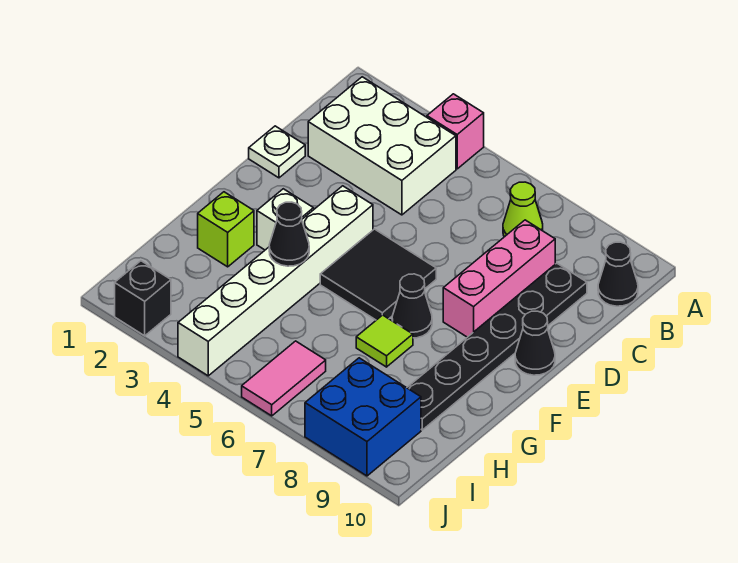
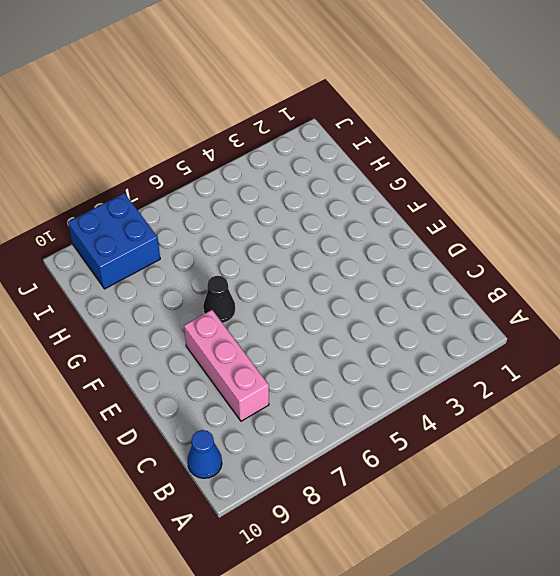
blue 1x1 cone [187,430,222,478] -> black 1x1 cone [598,242,638,306]
none -> pink 1x1 brick [427,94,484,169]
none -> white 2x3 brick [308,77,456,215]
none -> lime 1x1 cone [503,182,543,237]

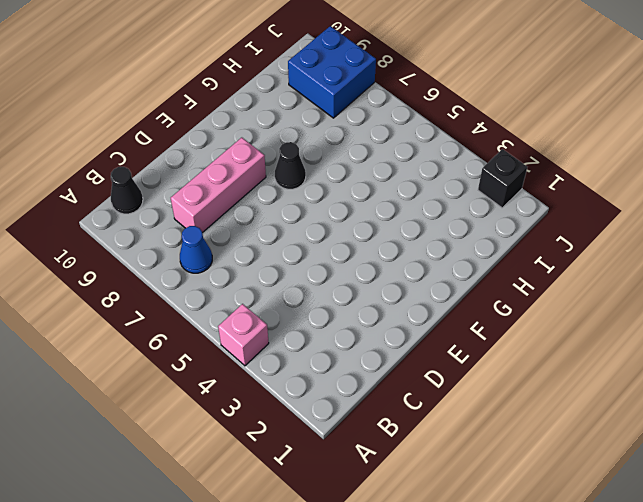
blue 1x1 cone [180,226,212,273] -> lime 1x1 cone [503,182,543,237]
none -> white 2x3 brick [308,77,456,215]
none -> black 1x6 plate [407,263,587,430]
none -> white 1x1 plate [249,126,305,178]

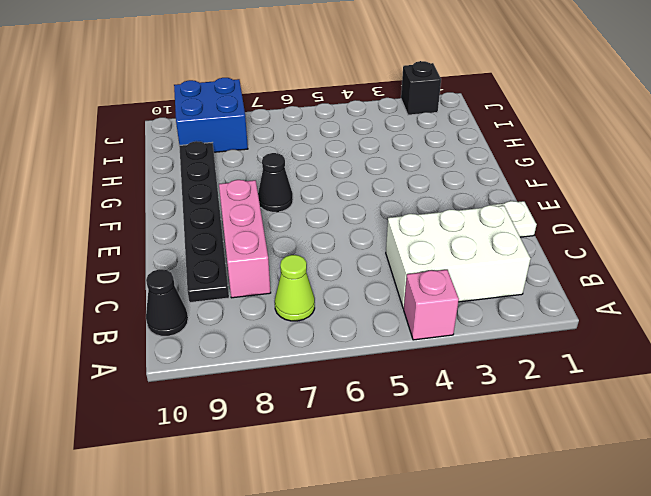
none -> white 1x6 brick [178,186,373,376]
none -> black 2x2 tile [320,229,436,320]
none -> black 1x1 cone [515,311,555,375]

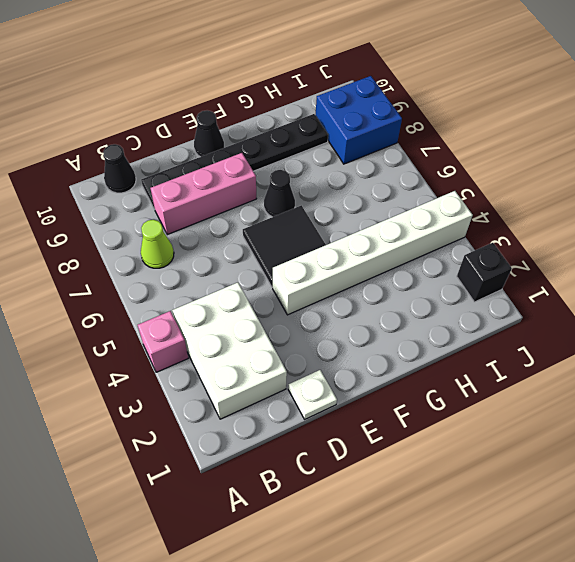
none -> white 1x1 brick [257,189,314,250]
none -> lime 1x1 brick [198,192,254,267]
none -> lime 1x1 tile [356,315,413,367]

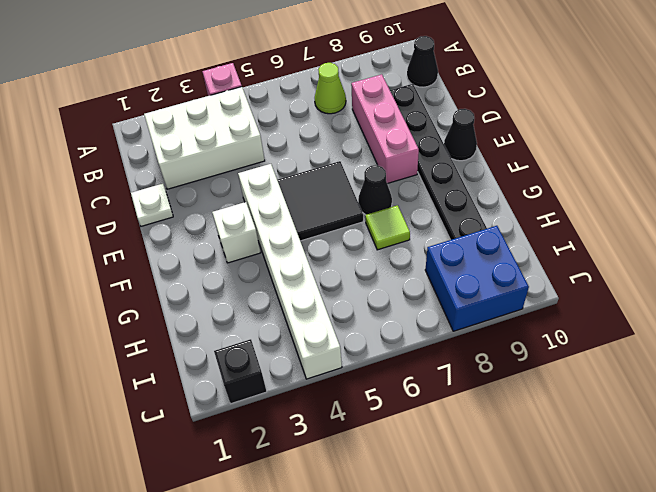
none -> lime 1x1 brick [198,192,254,267]
none -> pink 1x2 tile [242,341,326,416]
none -> black 1x1 cone [269,202,309,266]

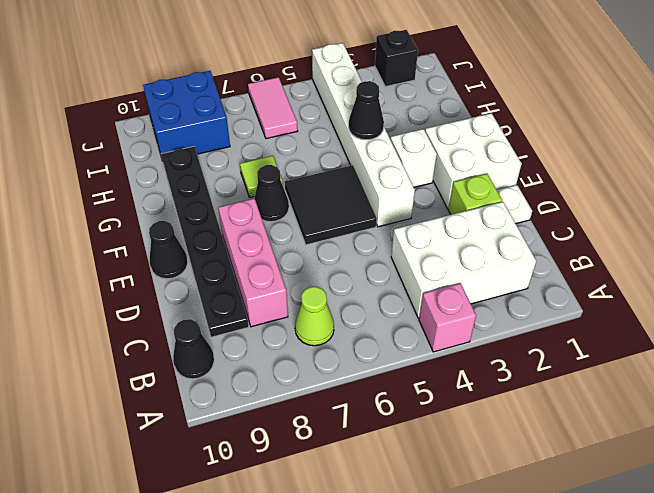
lime 1x1 brick [449,174,502,215] -> lime 1x1 brick moved to [198,192,254,267]
white 2x2 brick [425,113,521,209] -> none

